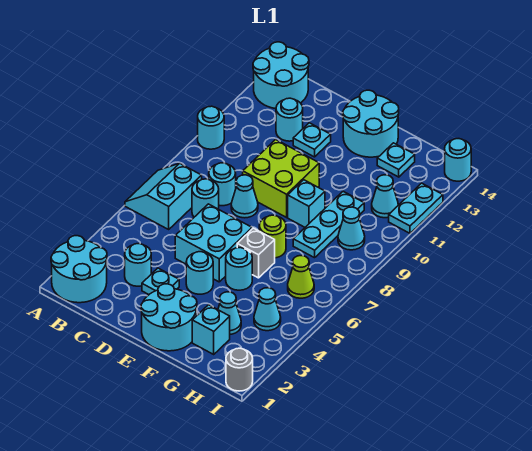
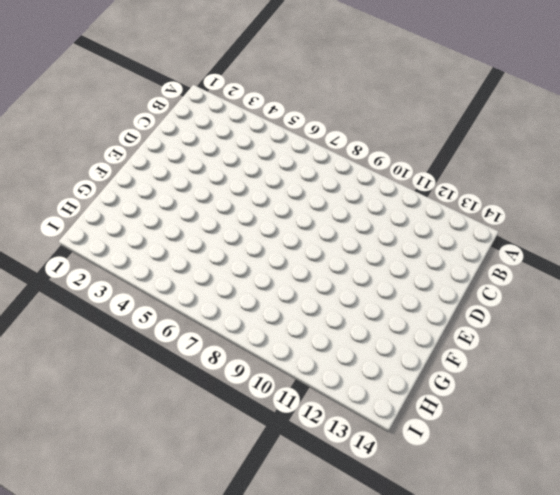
none -> cyan 2x2 round brick [51,236,107,303]
none -> cyan 2x2 slope [125,163,202,229]
none -> cyan 1x1 round brick [198,106,224,149]
none -> cyan 2x2 round brick [253,42,309,109]

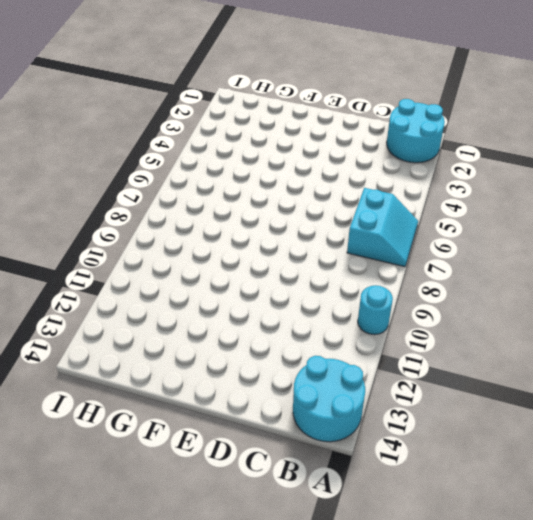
none -> cyan 1x1 round brick [125,244,151,286]
none -> cyan 1x1 round brick [192,179,219,217]
none -> cyan 1x1 round brick [209,163,236,206]
none -> cyan 1x1 round brick [276,98,303,141]

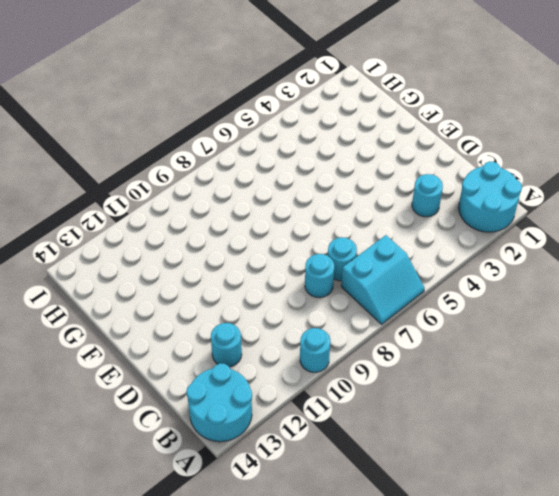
none -> cyan 1x1 plate [142,268,179,294]
none -> cyan 2x2 brick [175,204,252,282]
none -> cyan 1x1 cone [231,175,258,218]
none -> lime 2x2 brick [243,139,319,217]

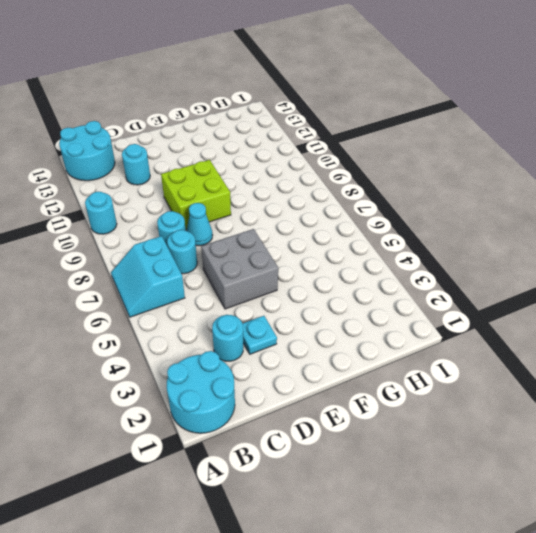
grey 2x2 brick [201,229,278,309] -> cyan 2x2 brick [175,204,252,282]
none -> cyan 1x1 plate [293,123,331,157]
none -> cyan 2x2 round brick [141,284,197,351]
none -> cyan 1x1 round brick [186,252,213,294]
none -> cyan 2x2 round brick [343,90,399,157]

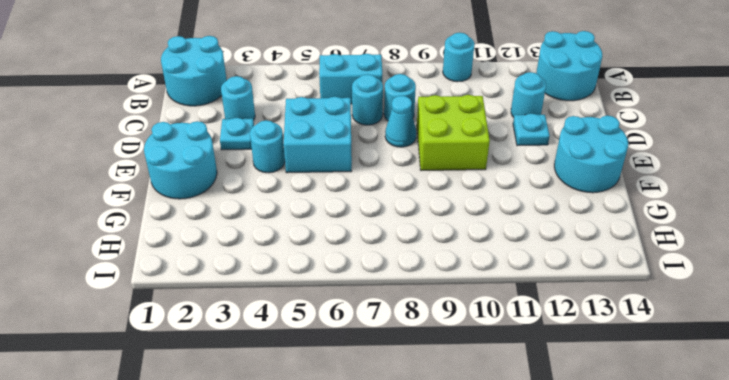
none -> cyan 1x1 round brick [226,248,252,290]
none -> grey 1x1 brick [237,228,275,278]
none -> lime 1x1 round brick [259,215,286,258]
none -> cyan 1x1 brick [288,180,325,227]

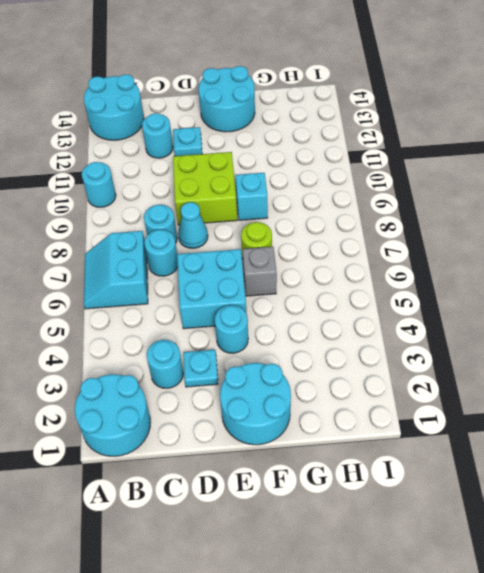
none -> cyan 1x1 round brick [226,248,252,290]
none -> cyan 1x1 brick [192,305,230,354]
none -> cyan 1x1 cone [218,292,241,334]
none -> cyan 1x3 plate [293,191,364,258]

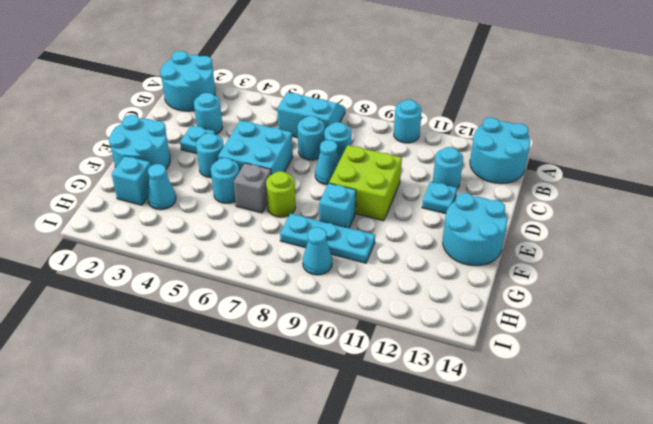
none -> cyan 1x1 plate [377,143,415,177]
none -> cyan 1x1 cone [254,288,281,331]
none -> lime 1x1 cone [288,256,314,298]
none -> cyan 1x1 cone [372,175,398,218]

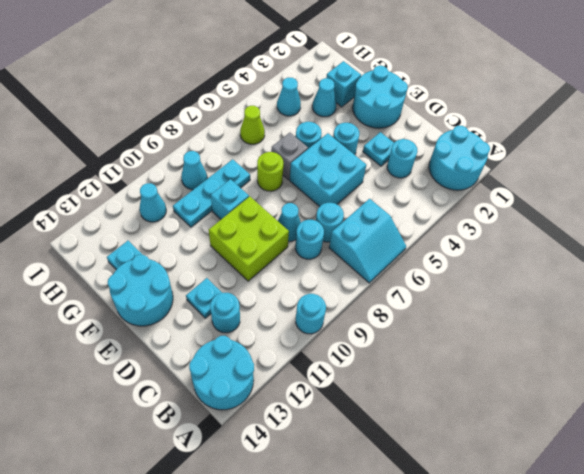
none -> grey 1x1 round brick [226,348,253,391]
none -> cyan 1x2 plate [389,183,443,233]
none -> cyan 1x1 round brick [445,139,471,181]

